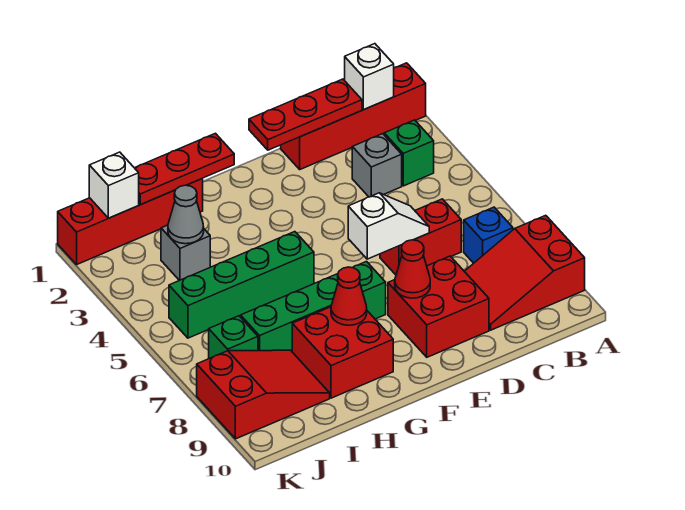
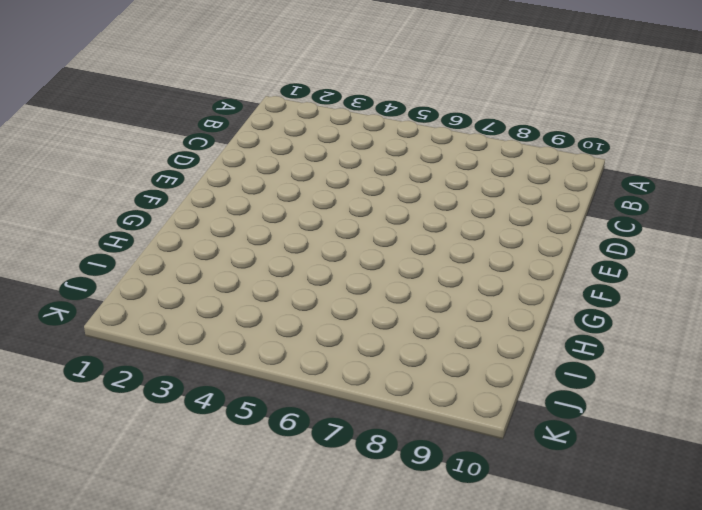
none -> red 1x4 brick [281,63,426,169]
none -> red 2x3 slope [464,215,585,330]
none -> green 1x1 brick [384,120,434,186]

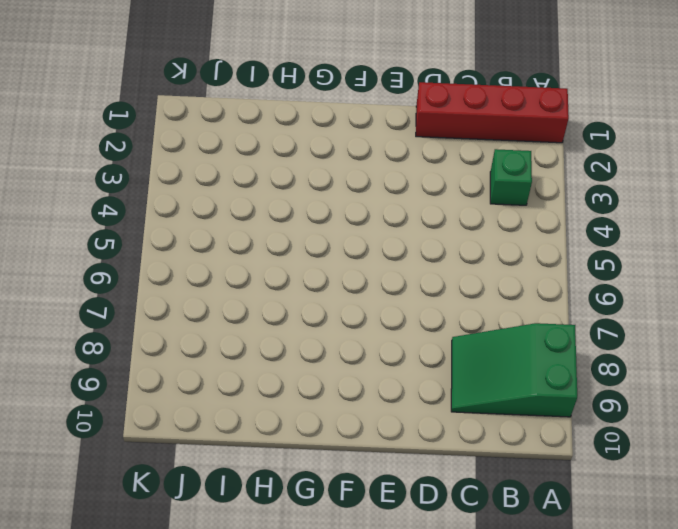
green 2x3 slope [451,323,577,417] -> red 2x3 slope [464,215,585,330]
none -> blue 1x1 brick [464,207,513,263]
none -> grey 1x1 brick [352,134,402,197]
none -> red 1x2 brick [380,199,461,275]

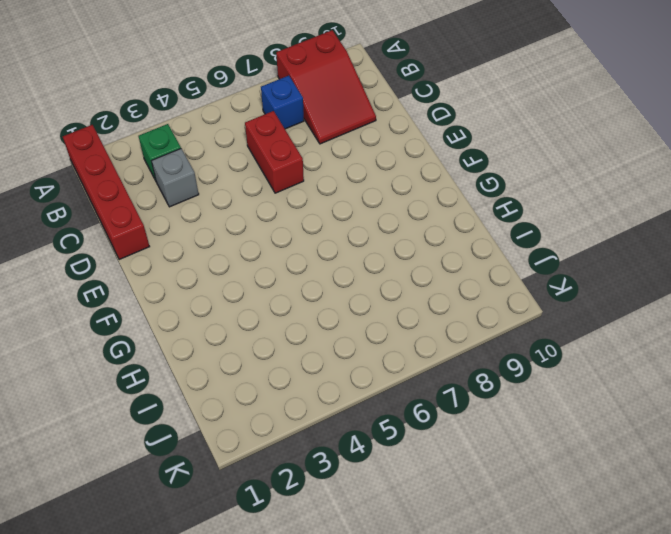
none -> red 2x2 brick [388,256,489,357]
none -> green 1x4 brick [241,262,386,351]
none -> green 1x4 brick [169,232,314,338]

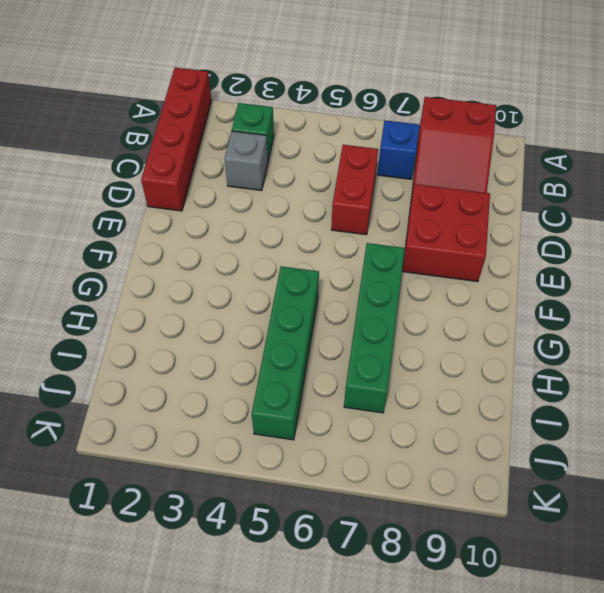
none -> red 2x2 brick [292,307,393,398]
none -> red 1x4 brick [58,179,203,264]
none -> grey 1x1 brick [161,225,210,281]

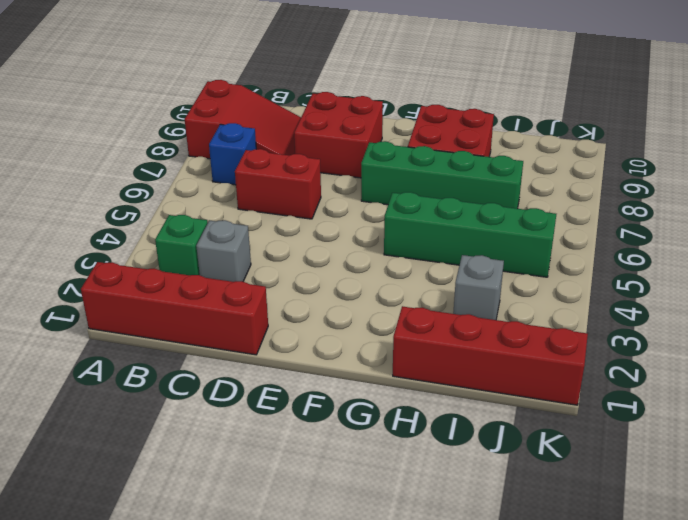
none -> red 2x3 slope [197,350,330,439]
none -> green 1x1 brick [209,316,258,358]
none -> white 1x1 brick [345,44,394,110]

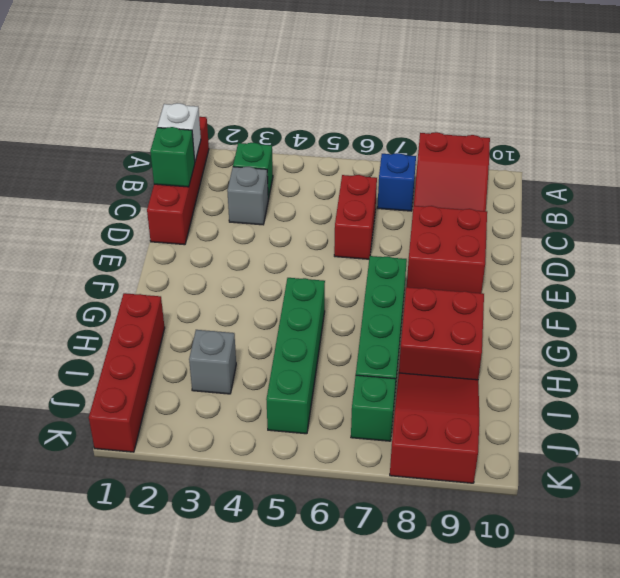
green 1x1 brick [150,127,195,187] -> red 1x3 plate [249,79,362,150]
none -> white 1x2 slope [348,193,429,259]
none -> red 1x1 cone [395,240,430,298]
none -> red 1x3 plate [135,133,234,205]

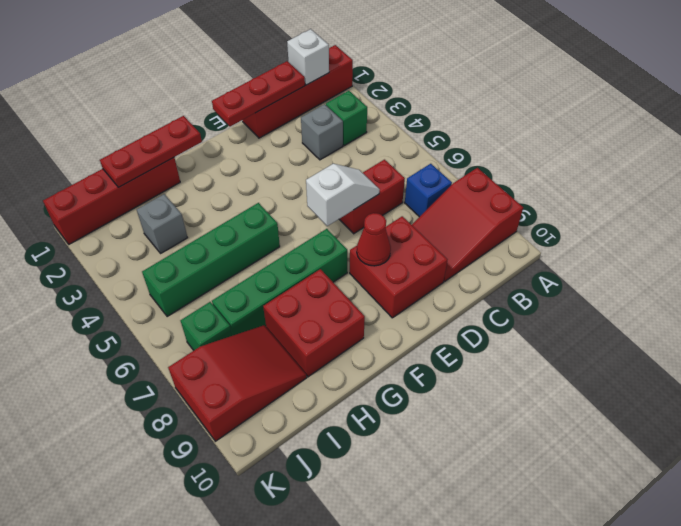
none -> red 1x1 cone [331,267,367,325]
none -> grey 1x1 cone [168,185,204,244]
none -> white 1x1 brick [89,152,139,218]

